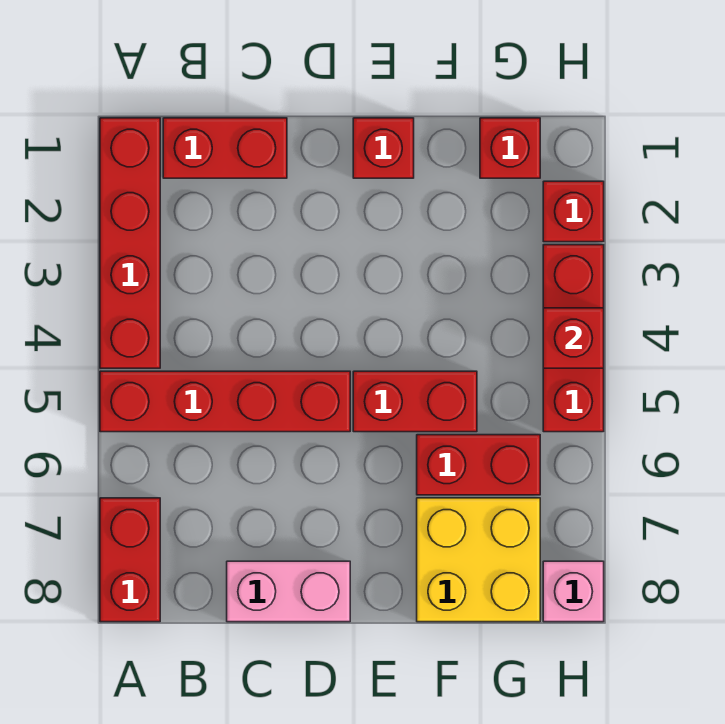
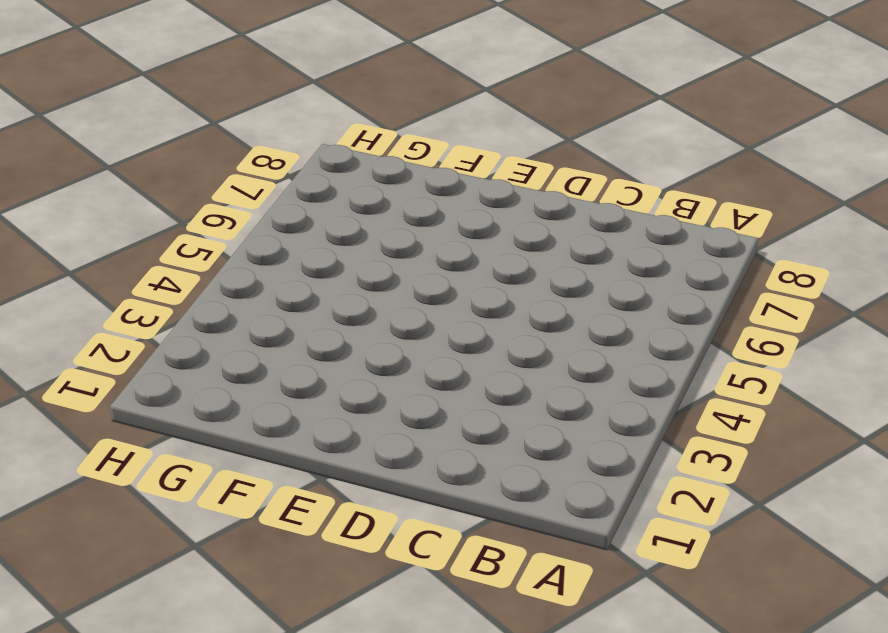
none -> red 1x4 brick [100,118,160,368]
none -> red 1x4 brick [100,371,350,432]
none -> red 1x2 brick [100,498,160,622]

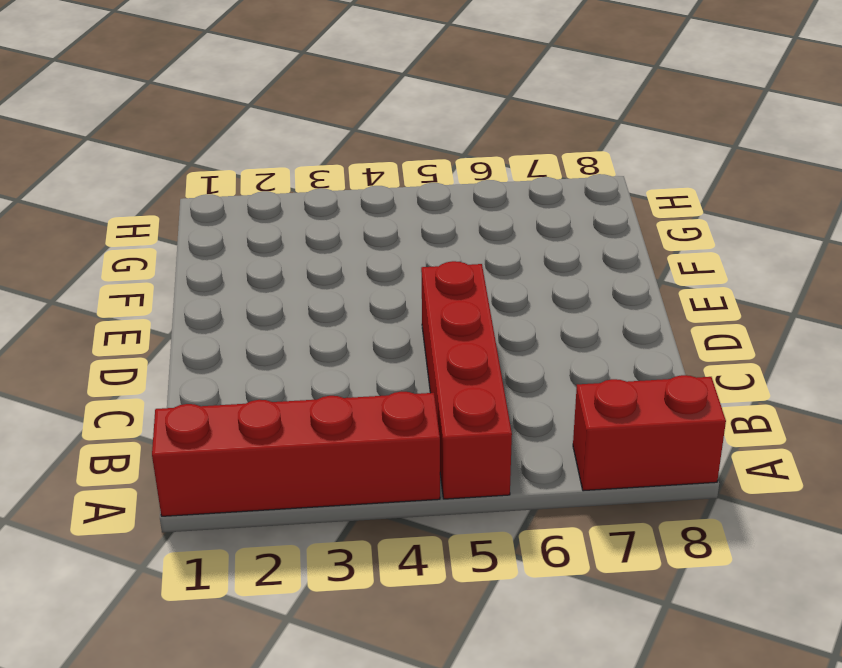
none -> red 1x2 brick [163,118,287,178]
none -> pink 1x2 brick [227,561,350,622]
none -> red 1x1 brick [353,118,414,178]

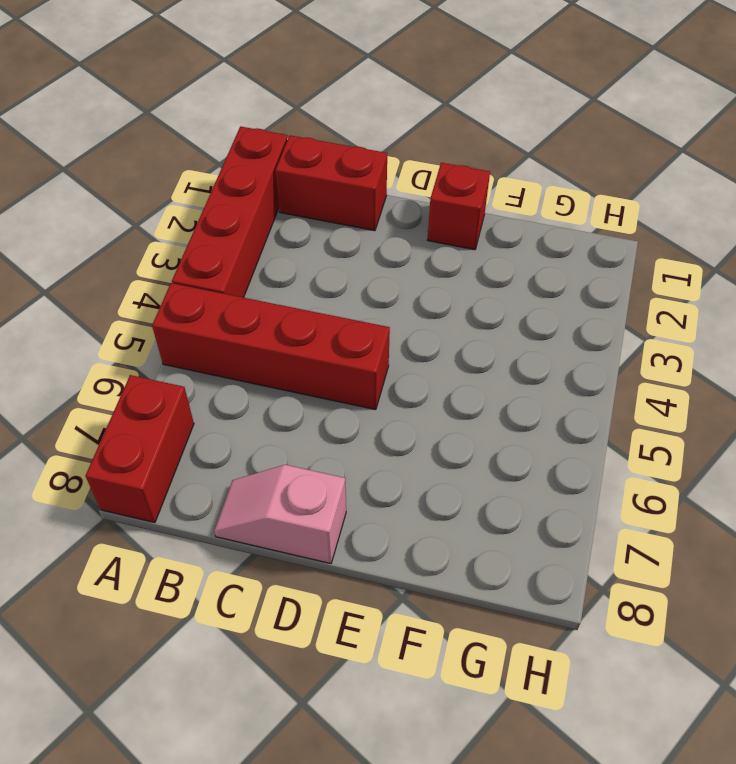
pink 1x2 slope [214,465,346,564] -> pink 1x2 brick [227,561,350,622]
none -> red 1x2 brick [353,371,477,432]
none -> red 1x2 brick [417,435,540,495]
none -> yellow 2x2 brick [417,498,540,622]

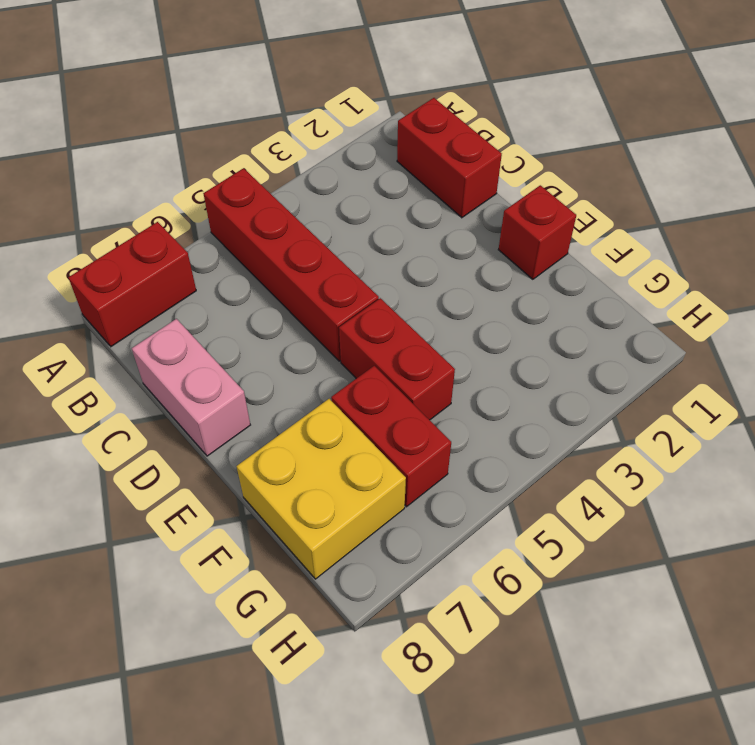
none -> red 1x4 brick [100,118,160,368]
none -> red 1x1 brick [480,118,540,178]
none -> red 1x1 brick [543,181,604,242]

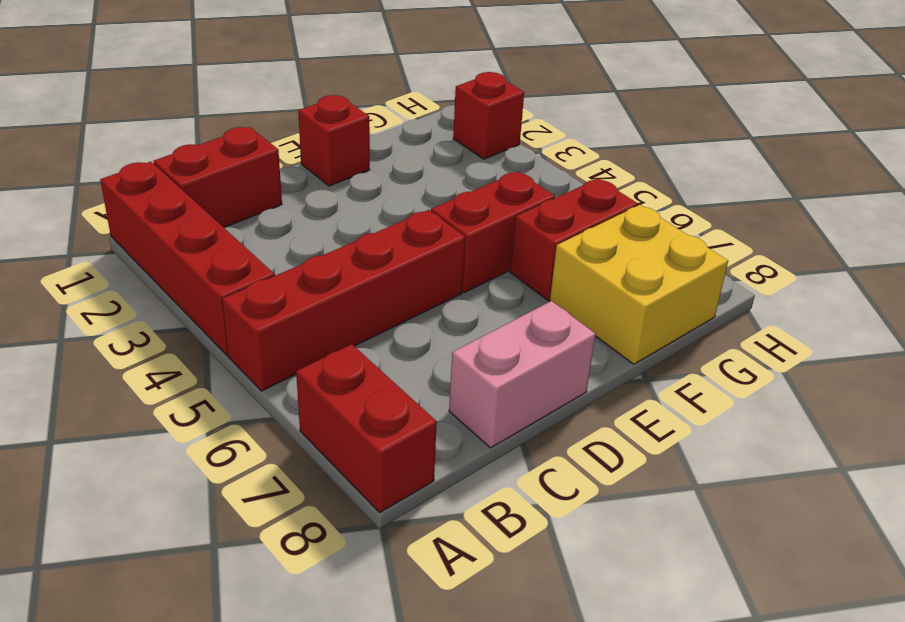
none -> red 1x1 brick [480,118,540,178]
none -> red 1x3 brick [543,245,604,432]
none -> pink 1x1 brick [543,561,604,622]

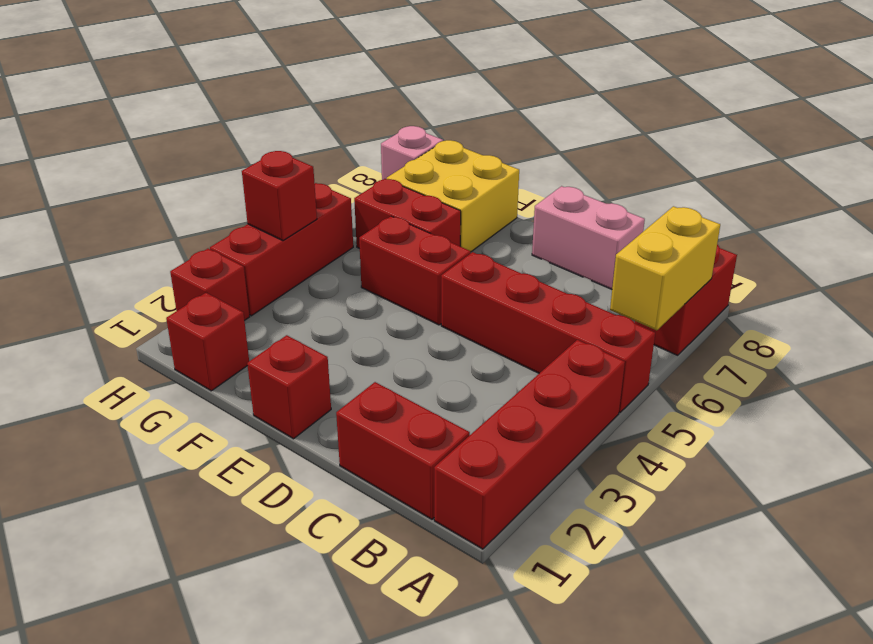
yellow 1x2 brick [610,206,720,330] -> none

